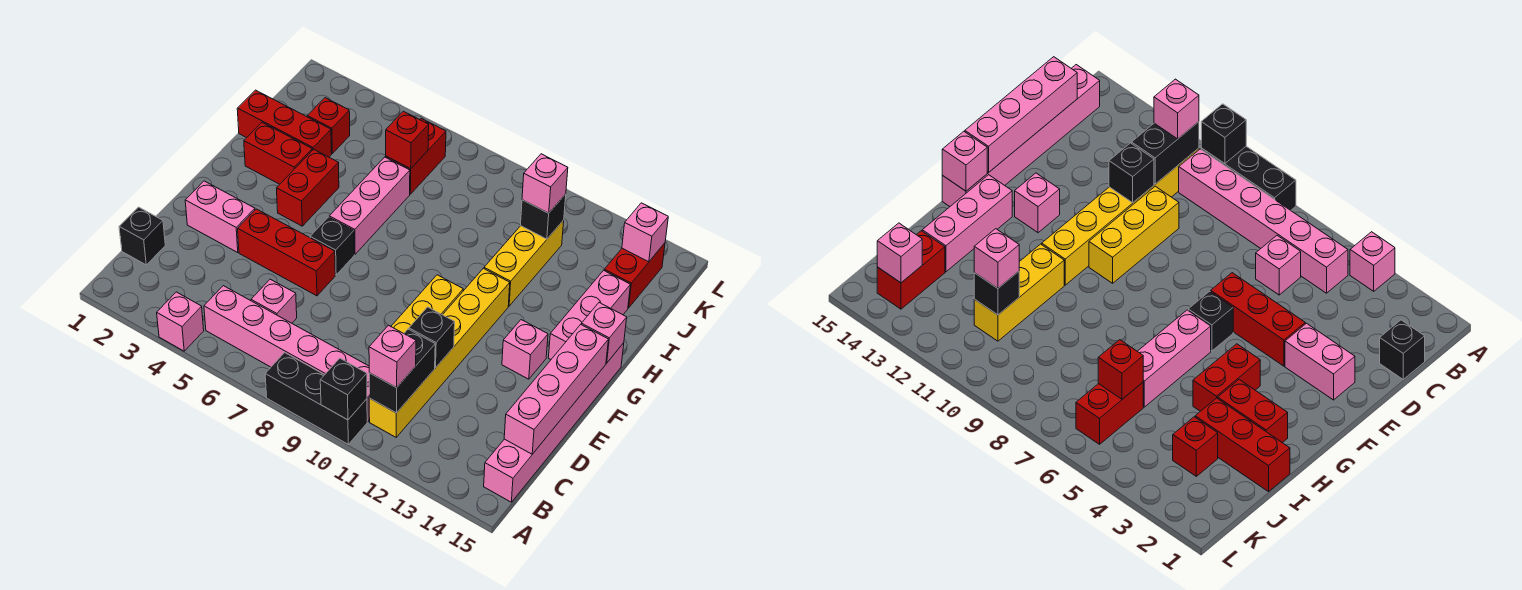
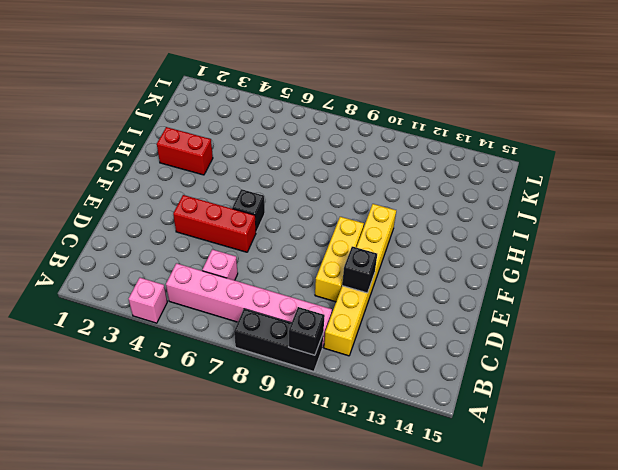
none -> pink 1x6 brick [484,343,624,502]
none -> black 1x1 brick [119,207,165,265]
none -> pink 1x2 brick [185,181,255,252]
none -> pink 1x1 brick [502,320,548,379]

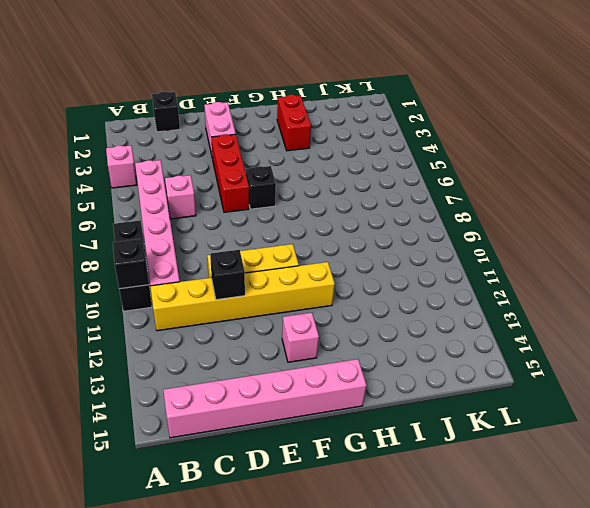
none -> red 1x2 brick [277,149,339,226]
none -> pink 1x3 brick [329,157,410,254]
none -> pink 1x3 brick [548,270,630,359]
none -> yellow 1x3 brick [484,220,564,306]

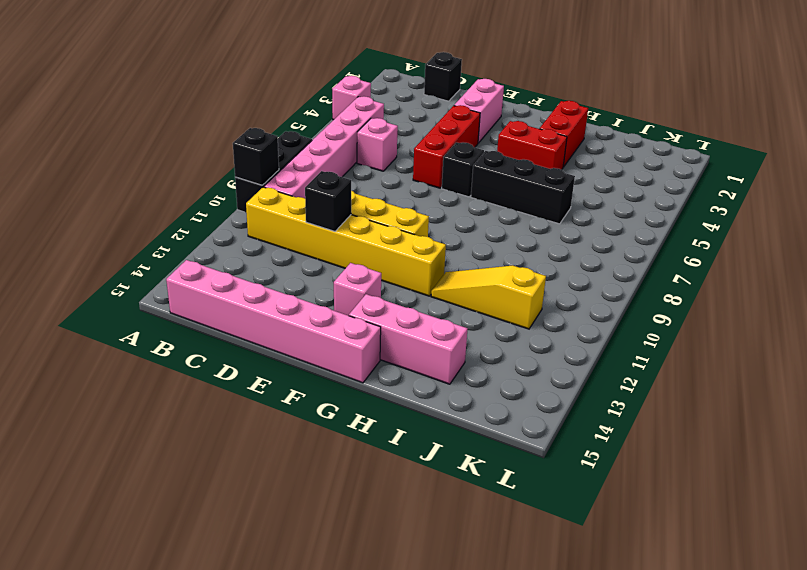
black 1x3 brick [471,151,575,224] -> pink 1x3 brick [329,157,410,254]
yellow 1x3 slope [431,266,546,329] -> yellow 1x3 brick [484,220,564,306]
none -> red 1x3 brick [237,90,332,157]
none -> red 1x1 brick [307,98,350,153]
none -> red 1x2 brick [386,119,446,194]
none -> red 1x2 brick [604,243,665,308]

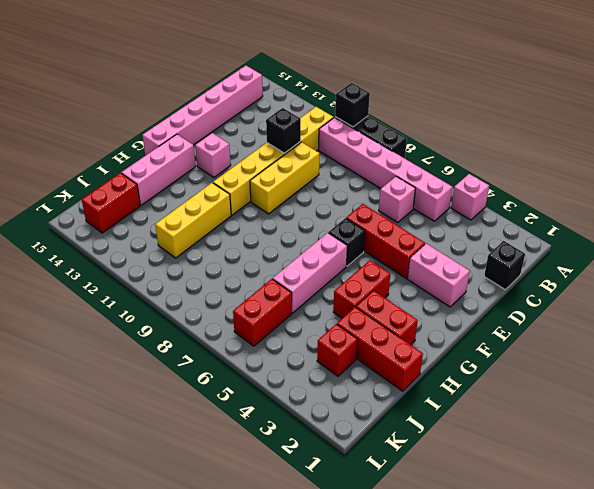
none -> black 1x2 brick [369,329,435,413]
none -> pink 1x4 brick [504,324,608,454]
none -> pink 1x1 brick [581,303,627,363]
none -> red 1x1 brick [386,111,429,169]

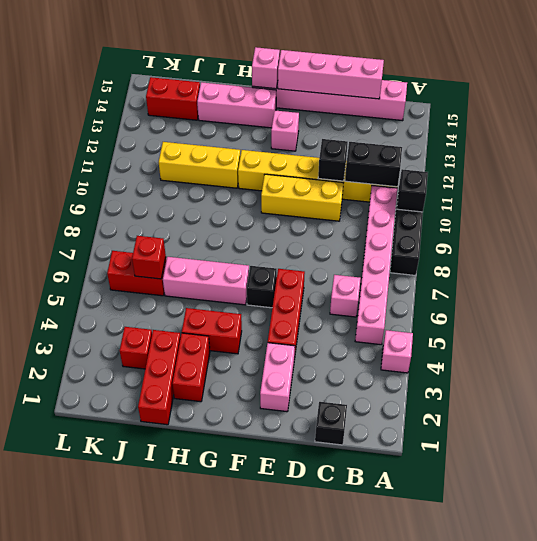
none -> black 1x1 brick [521,194,566,239]
none -> pink 1x1 brick [622,203,668,262]
none -> pink 1x1 brick [369,325,416,388]
none -> pink 1x1 brick [522,154,568,213]

